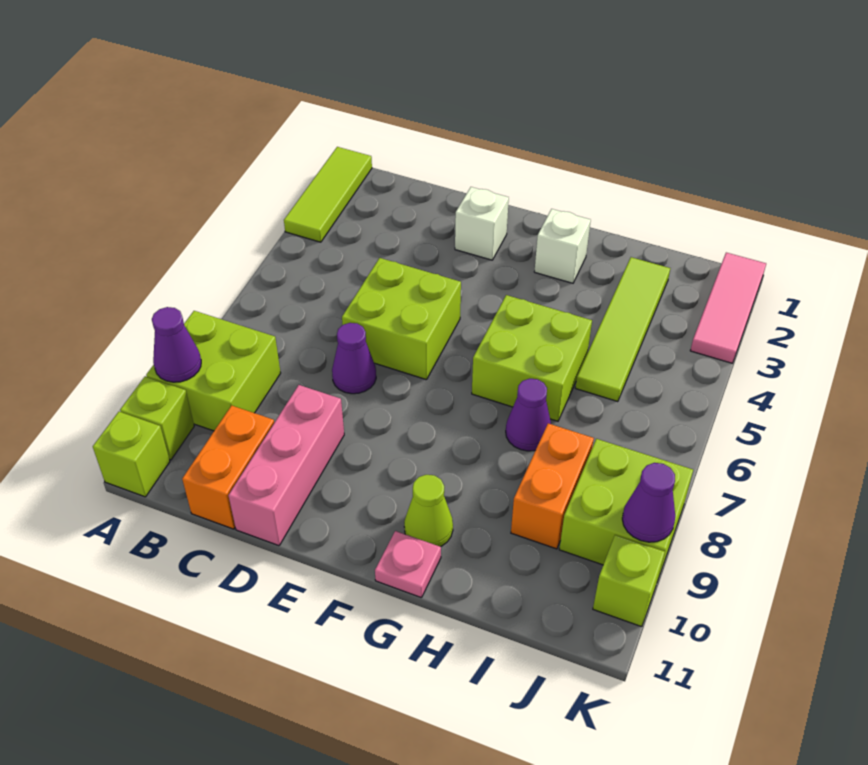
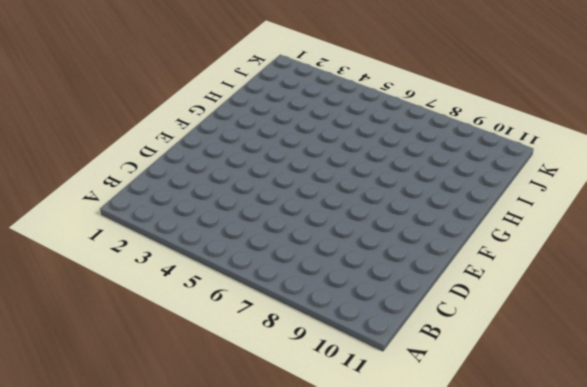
none -> lime 1x3 tile [284,147,372,242]
none -> lime 2x2 brick [146,311,281,431]
none -> lime 1x1 brick [120,376,194,460]

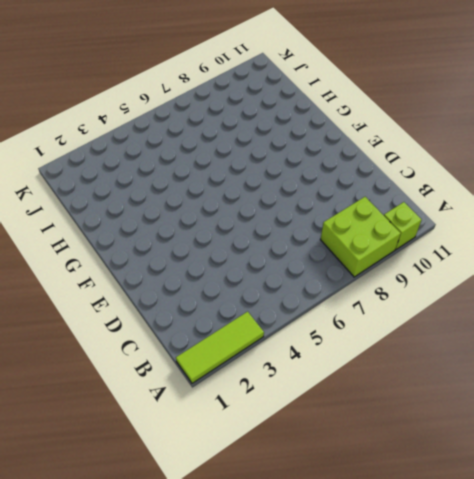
none -> lime 1x1 brick [93,412,170,497]
none -> orange 1x2 brick [182,405,274,529]
none -> lime 2x2 brick [342,258,461,380]

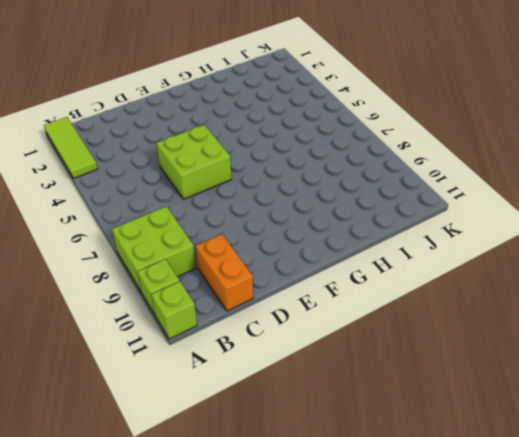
none -> purple 1x1 cone [332,323,376,394]
none -> pink 1x3 brick [229,385,344,546]
none -> white 1x1 brick [455,187,509,260]

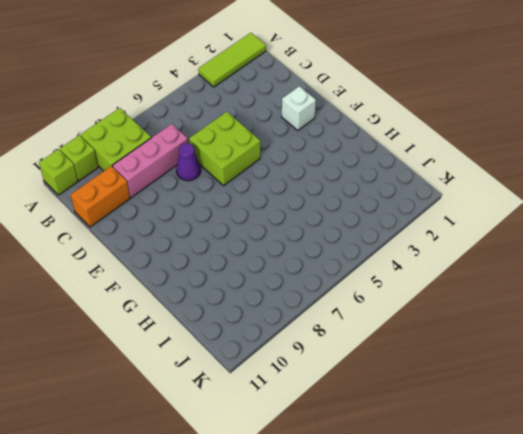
pink 1x3 brick [112,124,188,198] -> pink 1x3 brick moved to [229,385,344,546]
none -> white 1x1 brick [534,209,591,283]
none -> lime 2x2 brick [472,295,592,421]
none -> lime 1x1 cone [404,475,453,547]

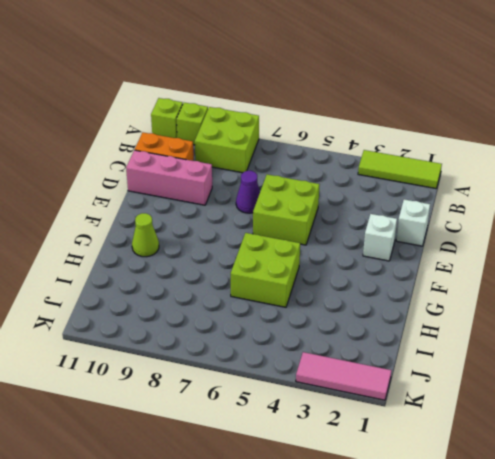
white 1x1 brick [396,199,430,246] -> white 1x1 brick moved to [534,209,591,283]
none -> pink 1x1 plate [375,531,441,598]
none -> purple 1x1 cone [506,379,551,451]
none -> lime 1x4 tile [575,257,670,402]

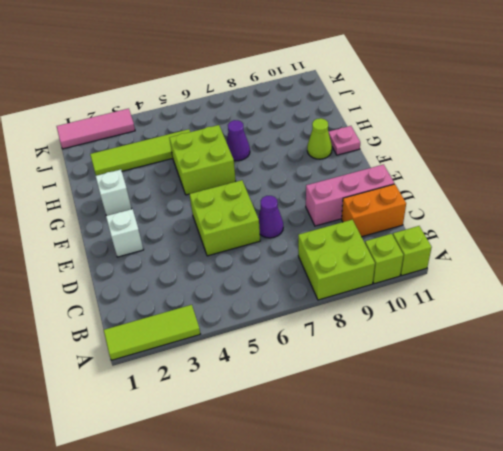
none -> orange 1x2 brick [511,423,594,549]
none -> lime 2x2 brick [559,439,693,579]
none -> lime 1x1 brick [593,535,665,627]

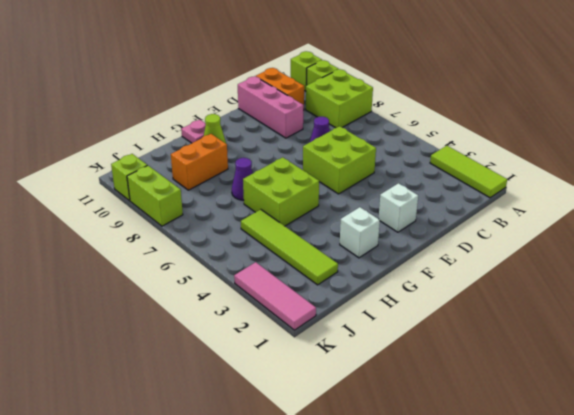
orange 1x2 brick [171,134,228,190] -> orange 1x2 brick turned to [511,423,594,549]
lime 1x2 brick [127,165,183,226] -> lime 2x2 brick [559,439,693,579]
none -> purple 1x1 cone [152,307,201,382]
none -> purple 1x1 cone [622,463,675,542]

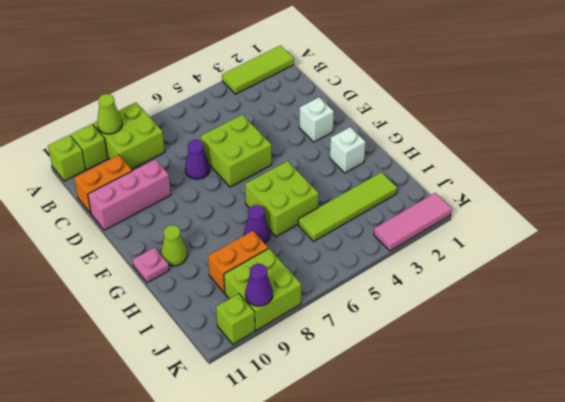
lime 1x1 cone [97,94,122,134] -> purple 1x1 cone [152,307,201,382]

